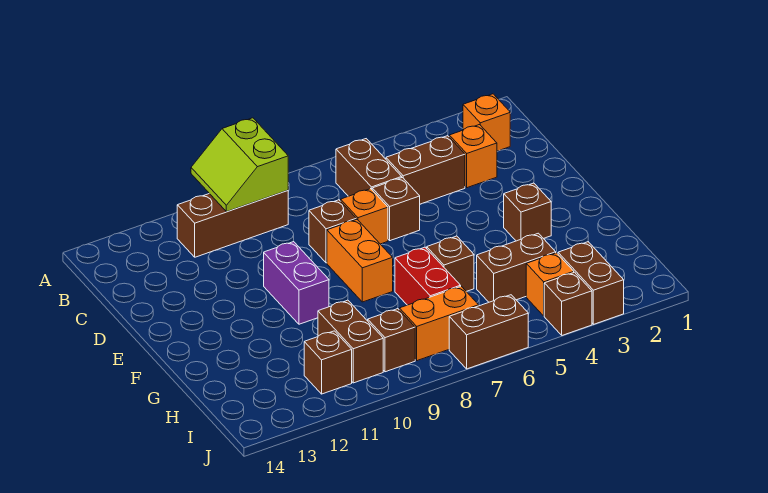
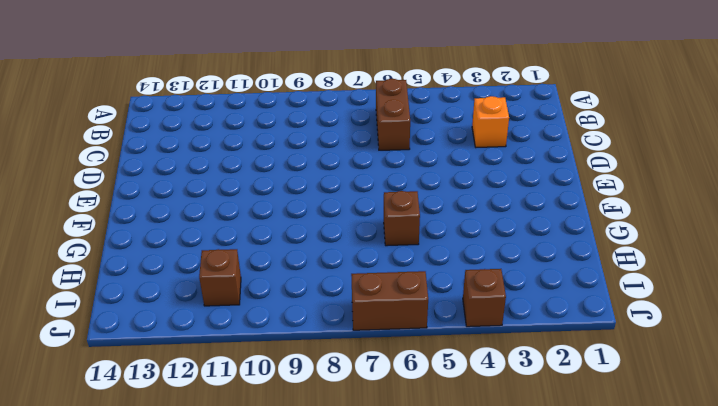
none -> orange 1x1 brick [463,94,510,151]
none -> brown 1x3 brick [177,190,288,257]
none -> brown 1x2 brick [386,136,465,204]

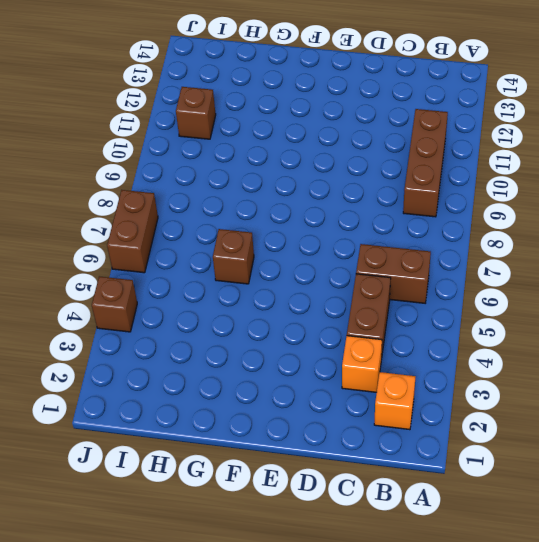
none -> brown 1x1 brick [372,178,420,241]
none -> orange 1x1 brick [341,189,388,244]
none -> brown 1x1 brick [309,200,356,263]

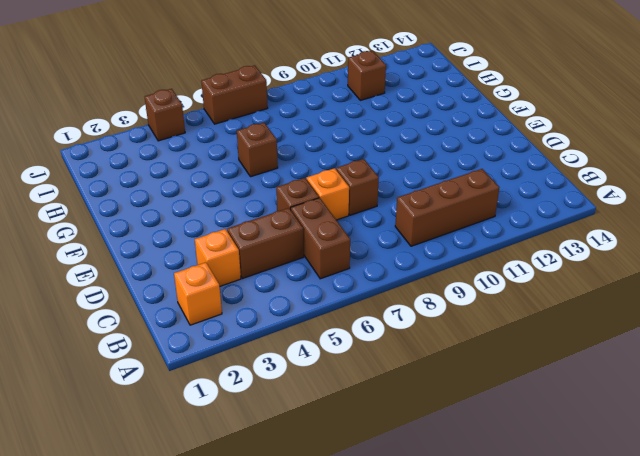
none -> orange 1x2 brick [327,219,393,302]
none -> purple 1x2 brick [264,242,329,324]
none -> brown 1x1 brick [504,183,551,241]

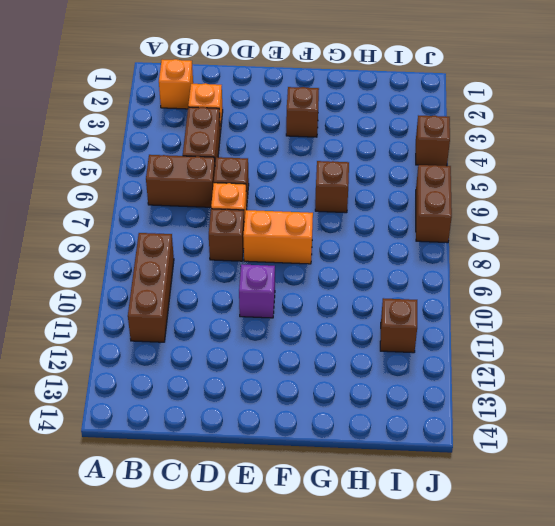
purple 1x1 brick [239,264,275,318] -> purple 1x2 brick [264,242,329,324]
none -> red 1x2 brick [395,247,461,305]
none -> brown 1x2 brick [477,233,556,302]
none -> brown 1x2 brick [318,300,383,383]

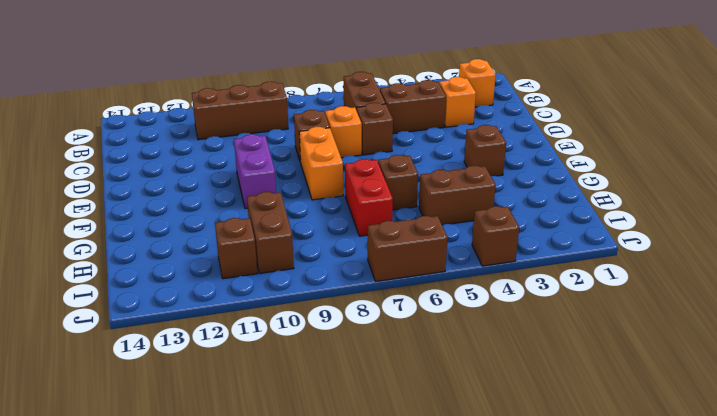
none -> brown 1x2 brick [558,242,624,324]
none -> orange 1x1 brick [526,253,574,316]
none -> orange 1x2 brick [399,286,479,361]

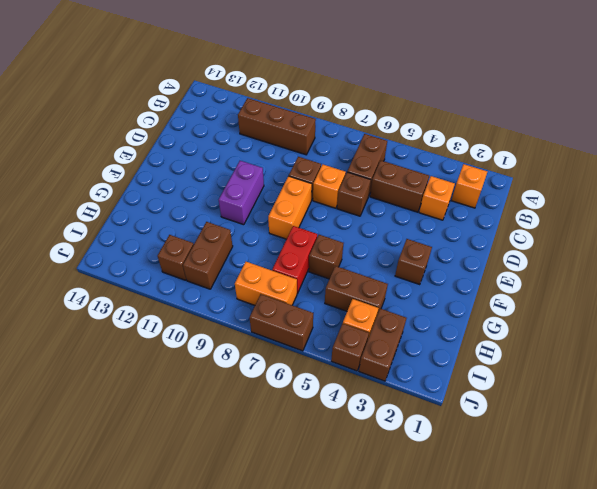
none -> brown 1x1 brick [368,309,415,372]
none -> lime 2x2 slope [191,118,288,212]

